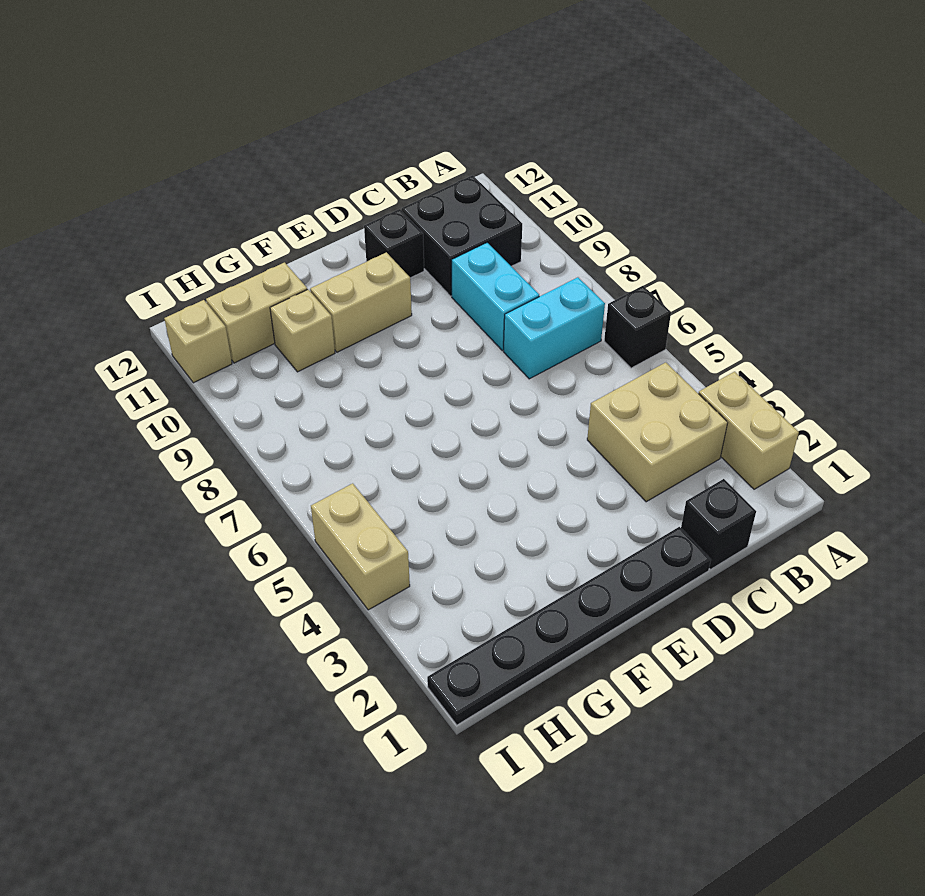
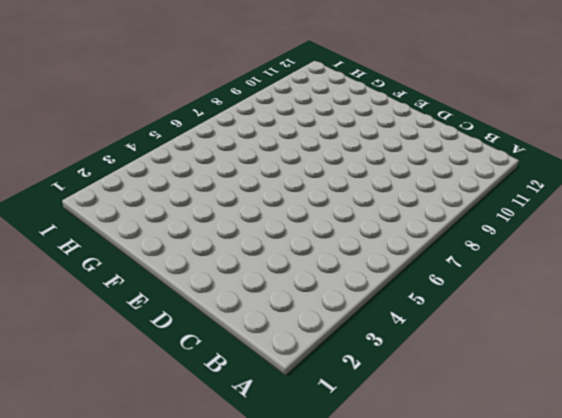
none -> tan 1x2 brick [699,372,799,489]
none -> black 1x1 brick [604,286,671,368]
none -> tan 2x2 brick [587,362,728,502]

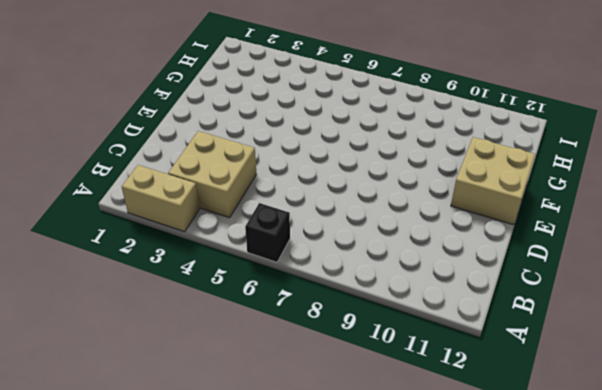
tan 2x2 brick [451,137,535,225] -> none
none -> cyan 1x2 brick [504,277,605,379]
none -> black 2x2 brick [402,175,522,296]
none -> black 1x1 brick [681,479,756,569]

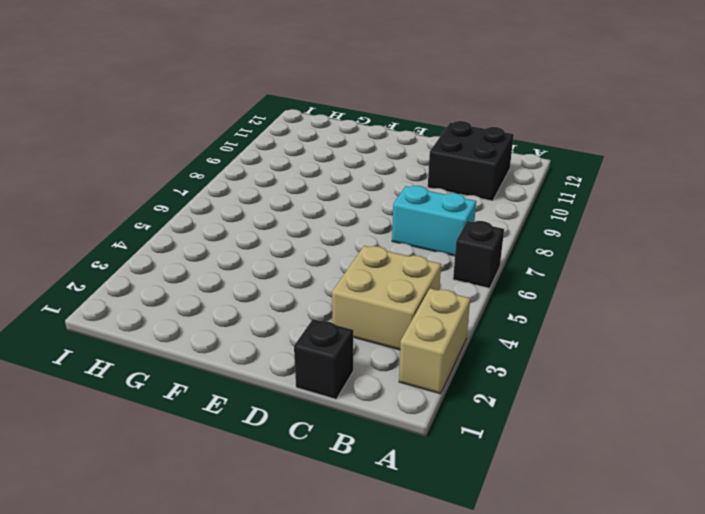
none -> cyan 1x2 brick [452,243,539,350]
none -> black 1x6 plate [427,527,711,725]
none -> black 1x1 brick [364,209,424,278]

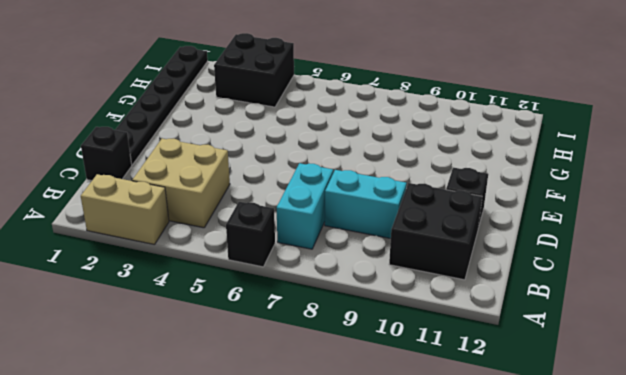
black 2x2 brick [214,33,294,107] -> tan 1x2 brick [311,483,410,610]
none -> tan 1x2 brick [310,252,412,352]
none -> tan 1x1 brick [270,290,335,372]
none -> tan 1x2 brick [206,262,307,363]

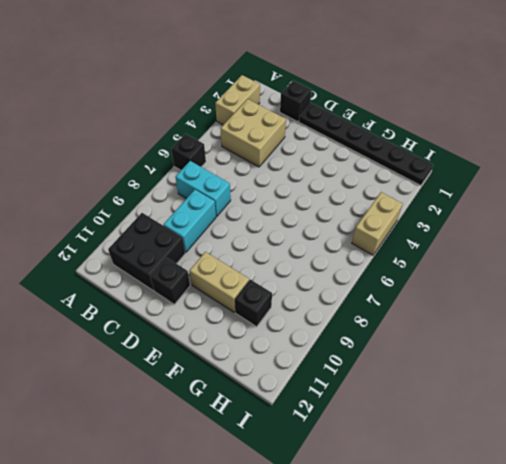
black 1x1 brick [235,279,272,327] -> tan 1x1 brick [270,290,335,372]
none -> tan 1x2 brick [206,262,307,363]
none -> tan 1x1 brick [164,300,232,383]

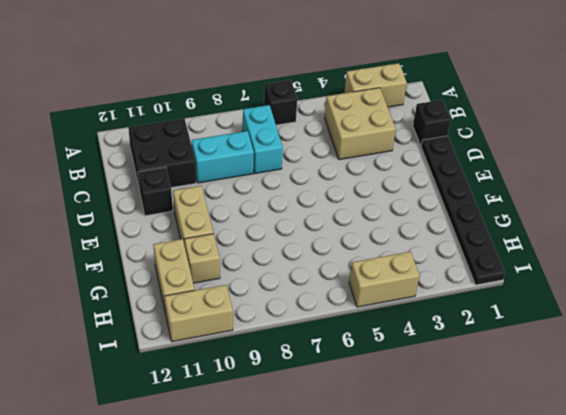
tan 1x2 brick [164,285,233,342] -> tan 1x1 brick [164,300,232,383]

